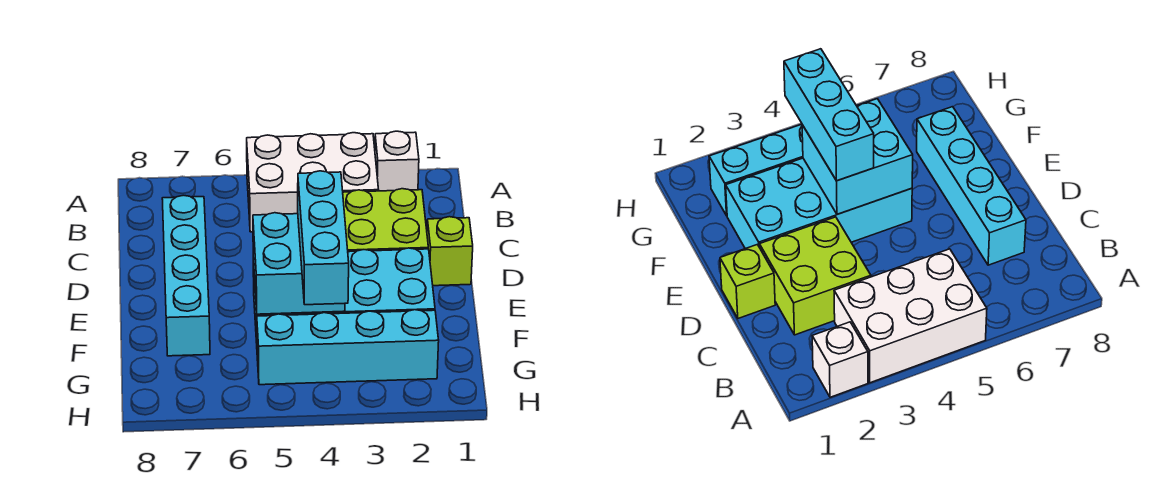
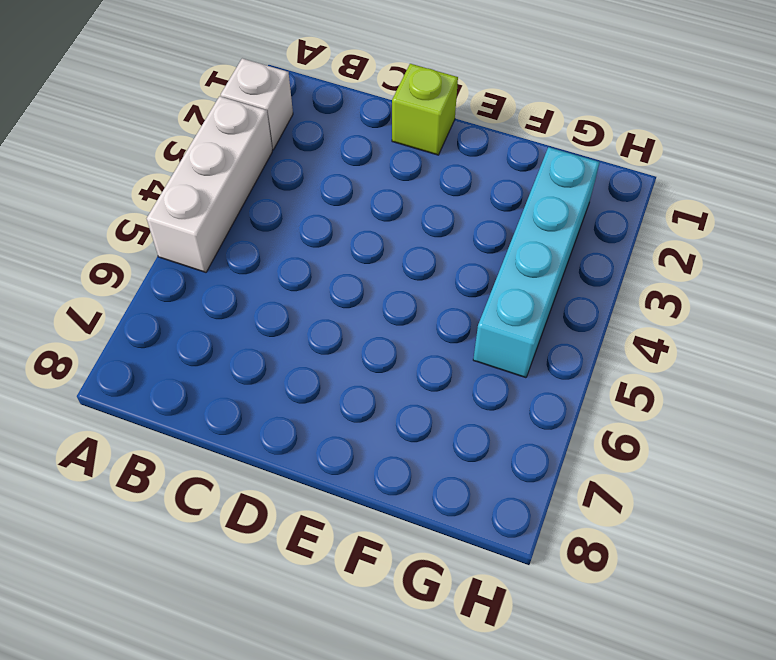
white 1x3 brick [147,96,272,272] -> white 2x3 brick [247,133,379,232]
none -> lime 2x2 brick [343,189,428,252]
none -> cyan 1x4 brick [162,195,210,356]

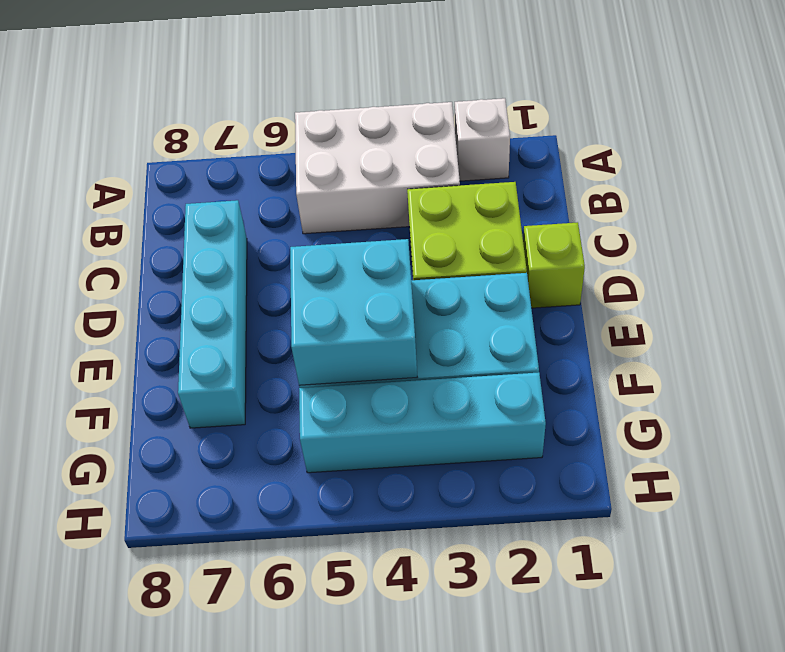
none -> cyan 1x3 brick [298,171,349,305]

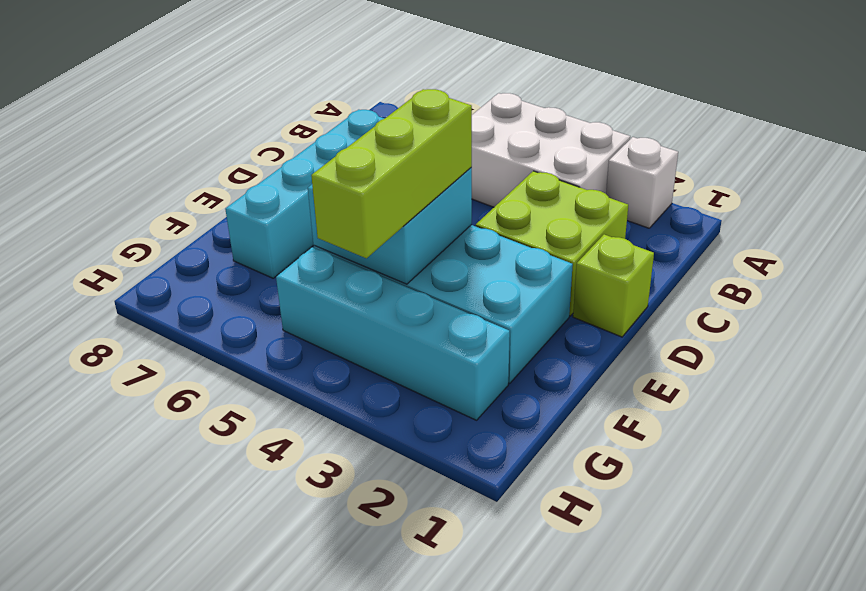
lime 1x3 brick [311,89,472,258] -> cyan 1x3 brick [298,171,349,305]

